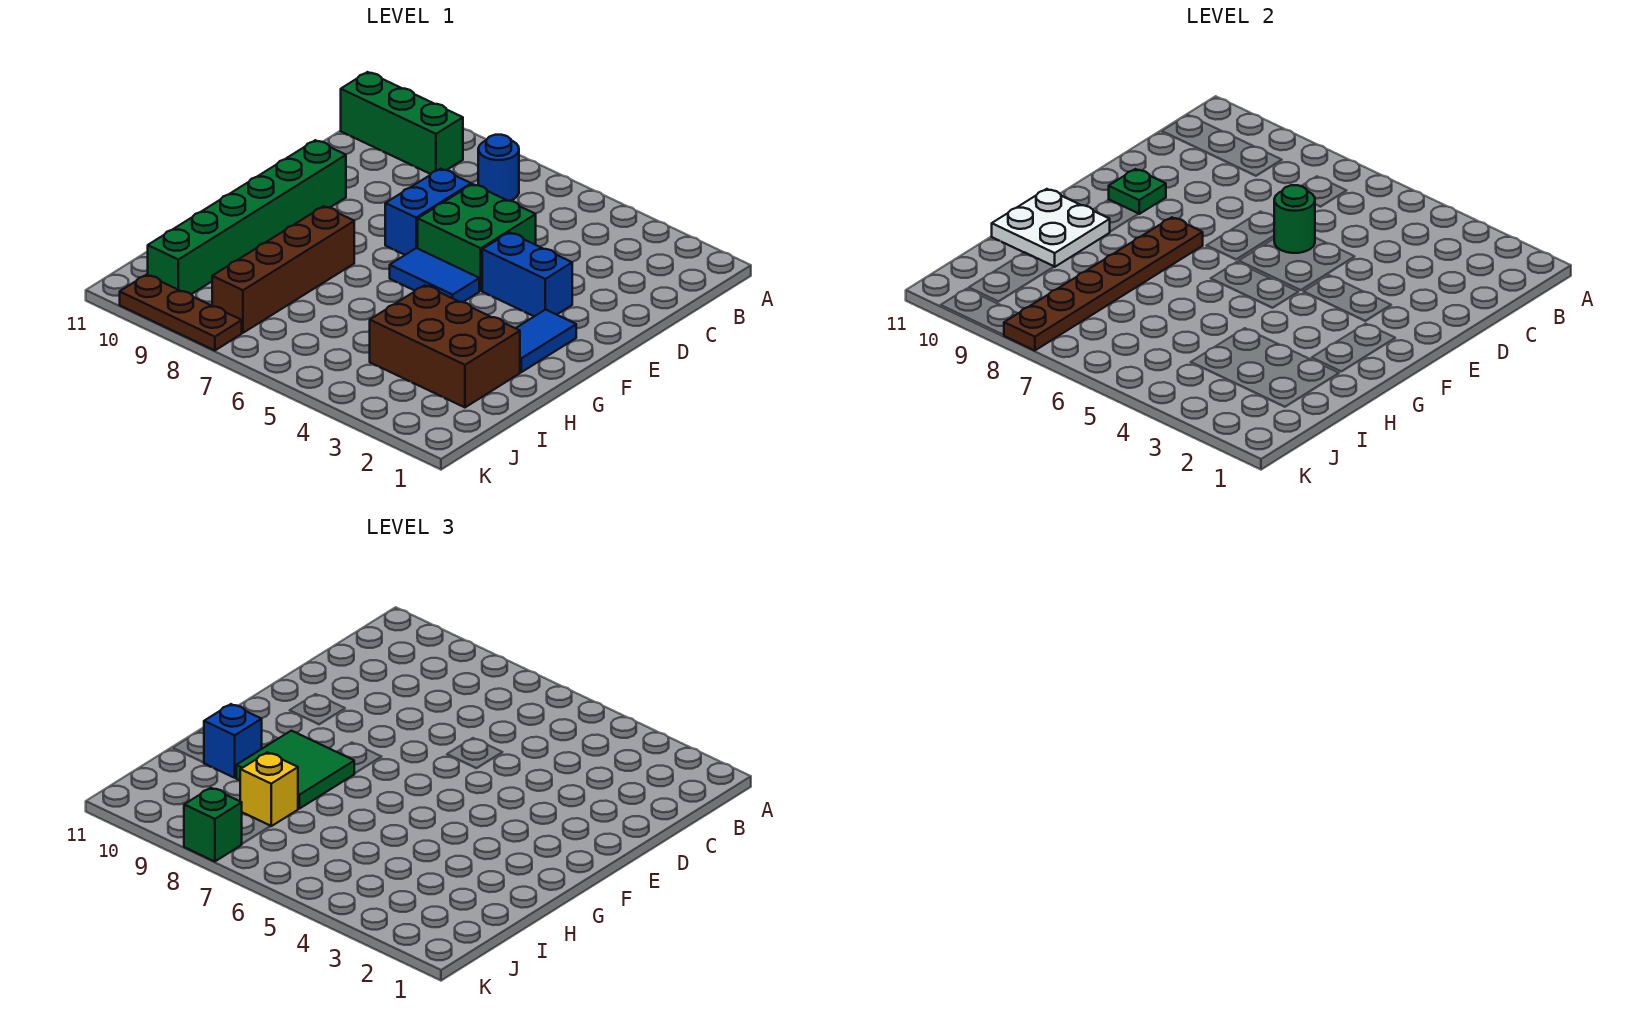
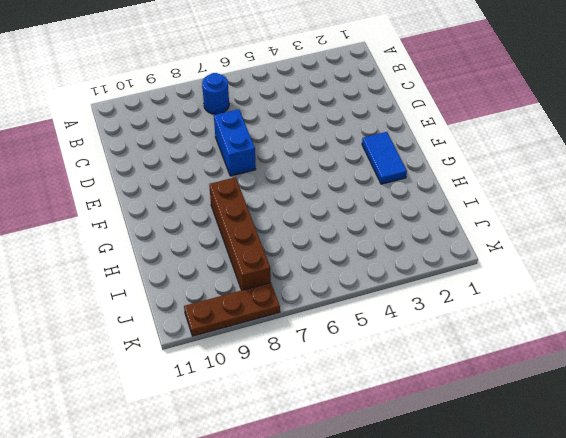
none -> green 1x3 brick [341,72,463,174]
none -> green 2x2 brick [418,184,536,291]
none -> blue 1x2 brick [482,233,572,316]

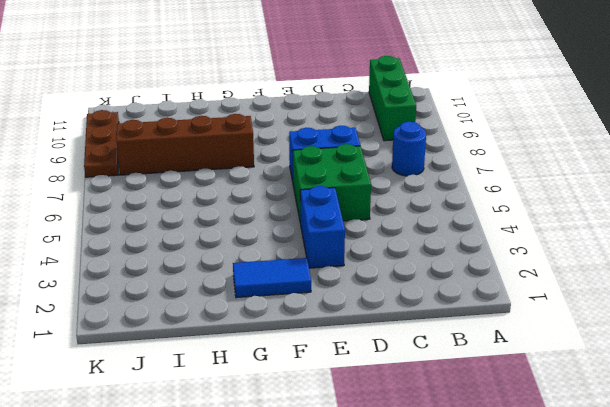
none -> green 1x6 brick [148,140,346,294]
none -> blue 1x2 tile [390,248,479,302]
none -> brown 2x3 brick [370,285,520,407]

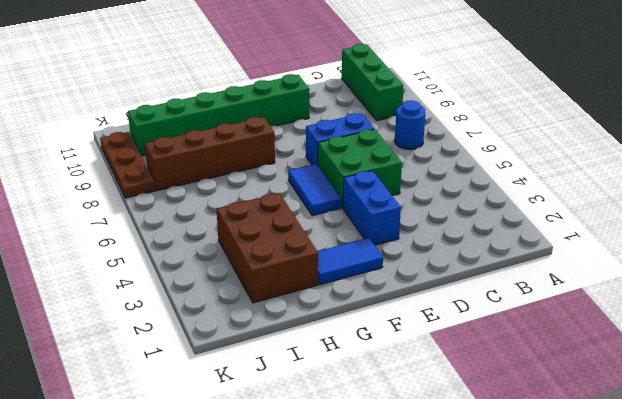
none -> green 1x1 round brick [1274,185,1315,253]
none -> green 1x1 plate [1109,169,1166,214]
none -> brown 1x6 plate [1004,217,1203,351]

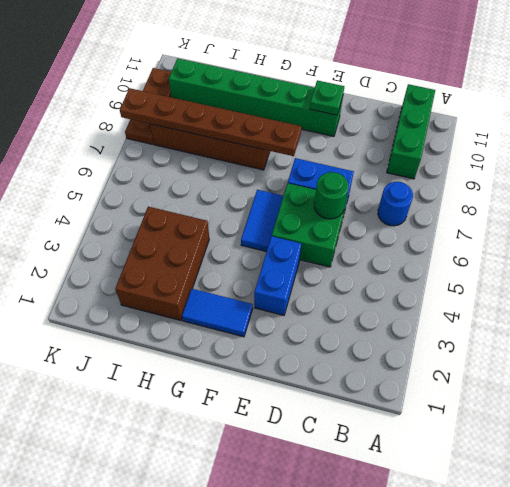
none -> white 2x2 plate [992,189,1110,267]
none -> green 2x2 tile [236,731,355,809]
none -> blue 1x1 brick [204,704,262,778]

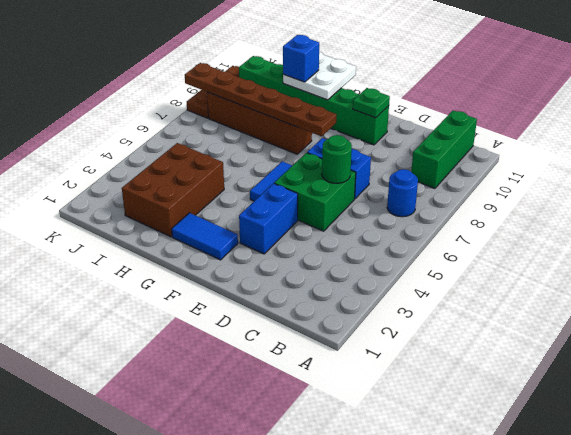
none -> green 2x2 tile [236,731,355,809]
none -> yellow 1x1 brick [240,752,298,826]
none -> green 1x1 brick [184,788,242,862]

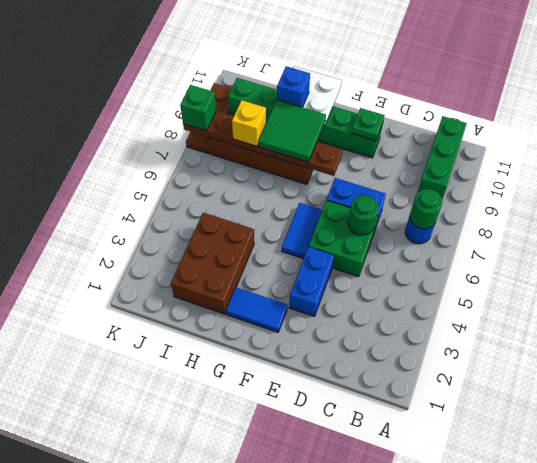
green 1x1 round brick [410,189,442,229] -> none

